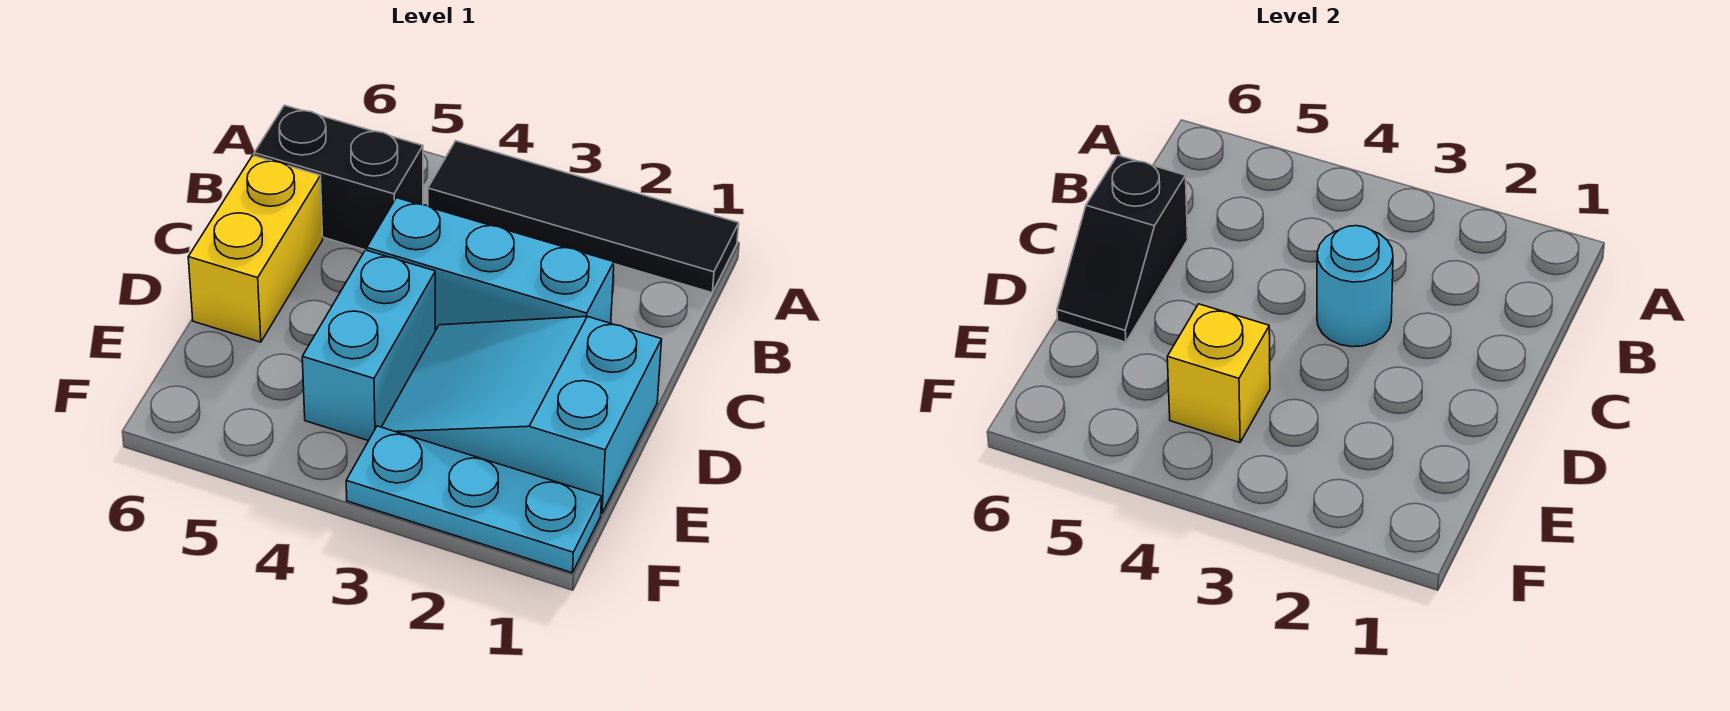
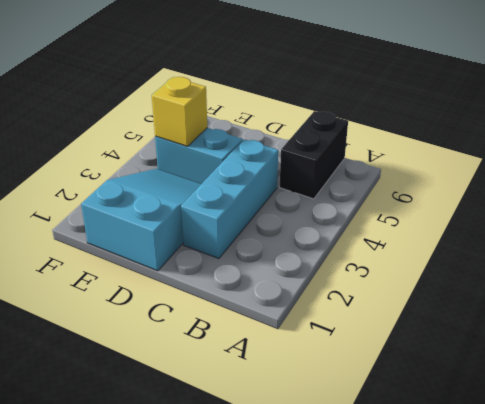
none -> black 1x4 tile [428,141,739,293]
none -> yellow 1x2 brick [188,156,323,342]

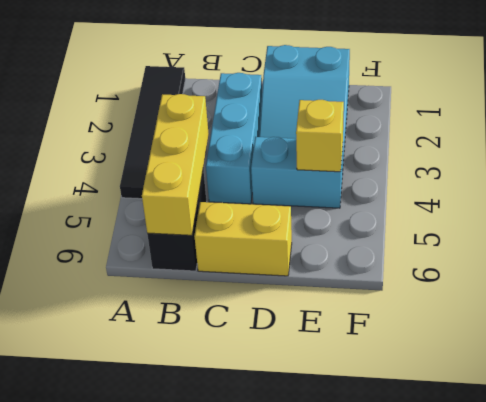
yellow 1x3 brick [142,94,209,235] -> none
none -> cyan 1x3 plate [346,426,602,573]
none -> cyan 1x1 round brick [1317,226,1393,347]

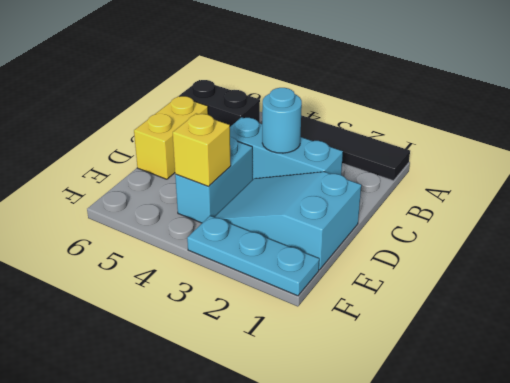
none -> black 1x2 slope [1057,156,1188,342]

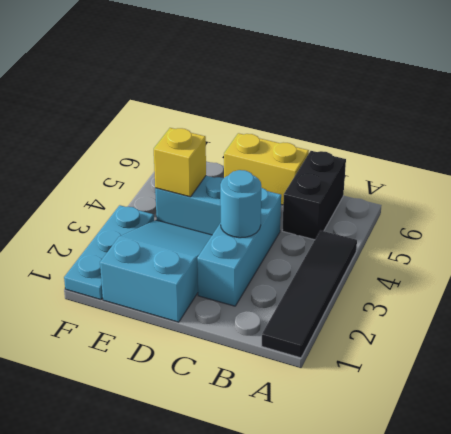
none -> black 1x2 slope [1057,156,1188,342]

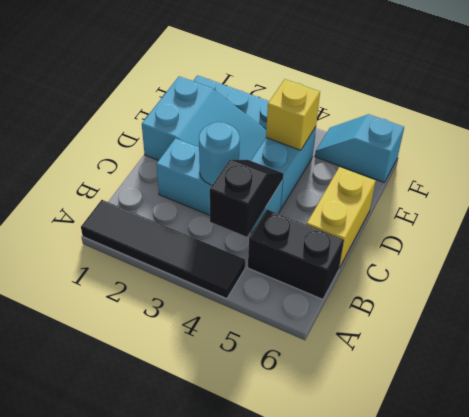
black 1x2 slope [210,160,283,237] -> black 1x2 slope moved to [1057,156,1188,342]
cyan 1x2 slope [315,114,404,182] -> none

